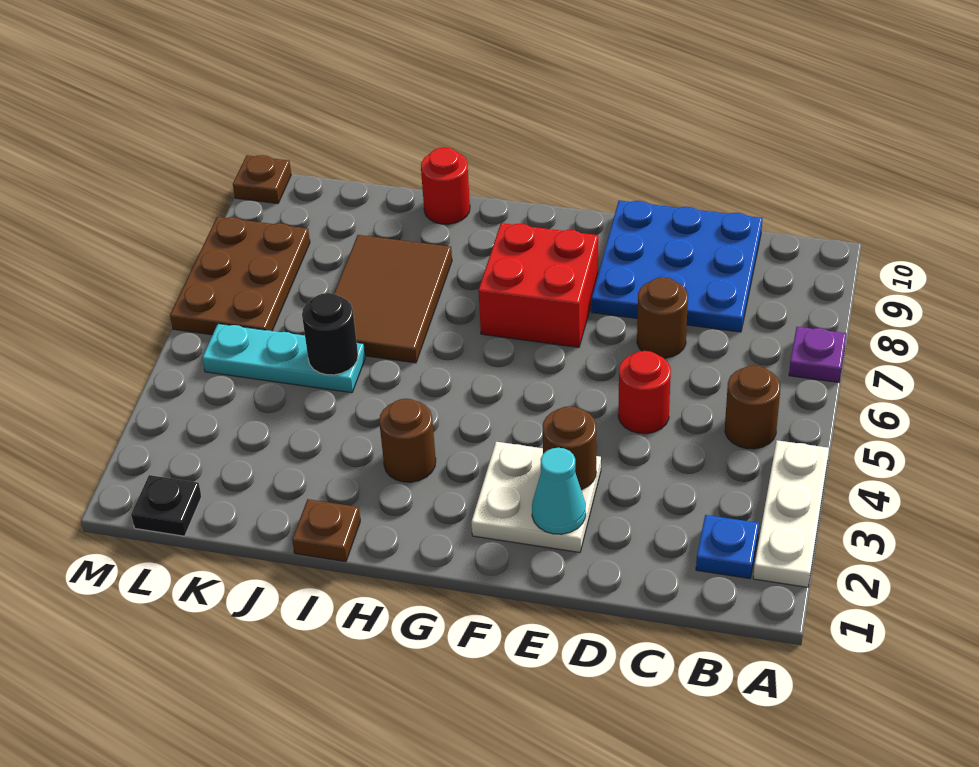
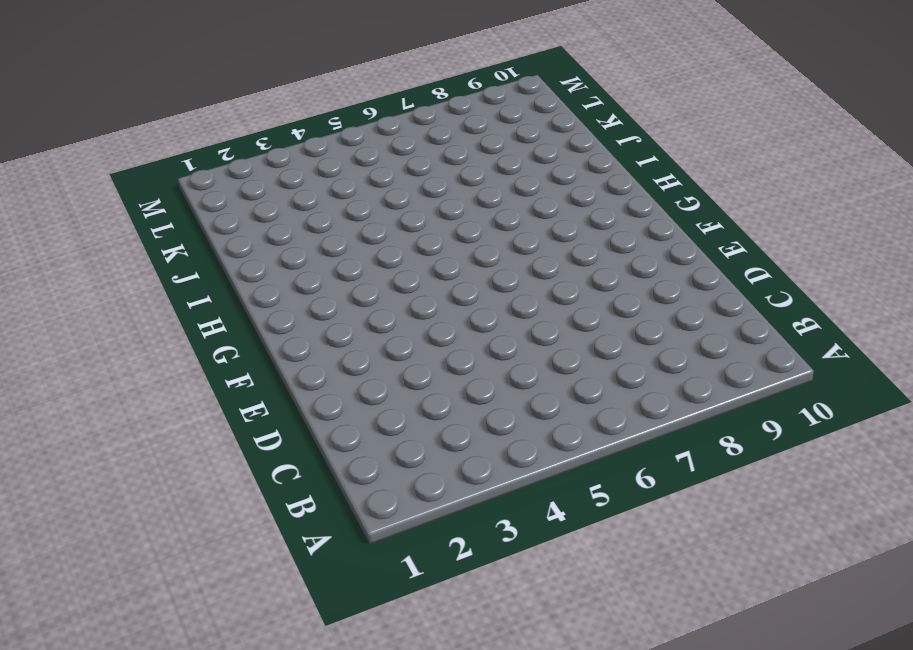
none -> white 1x3 plate [753,440,829,587]
none -> purple 1x1 plate [789,327,846,382]
none -> blue 1x1 plate [696,515,759,579]

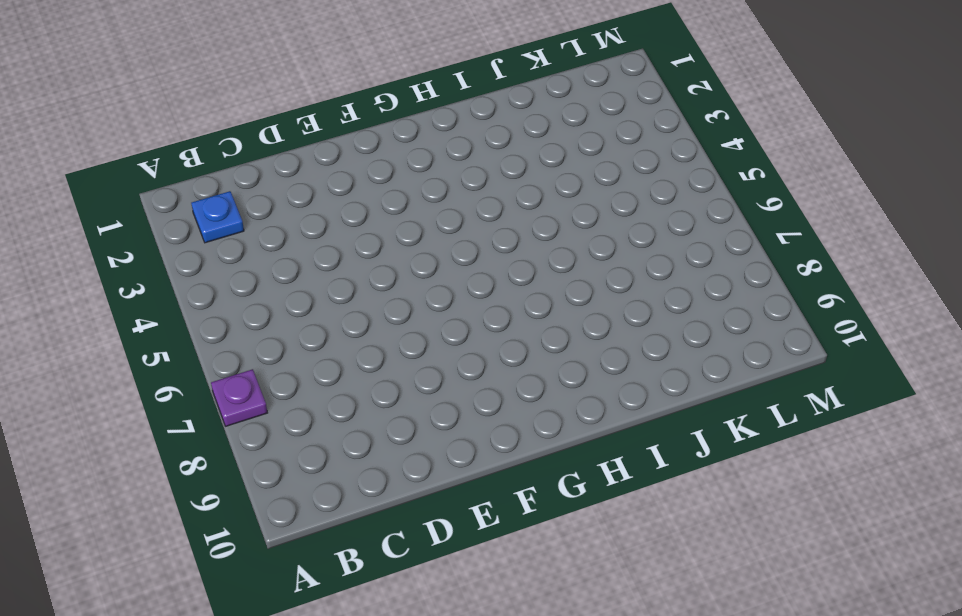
none -> white 1x3 plate [753,440,829,587]
none -> brown 1x1 round brick [725,365,780,449]
none -> blue 3x3 plate [591,200,762,332]

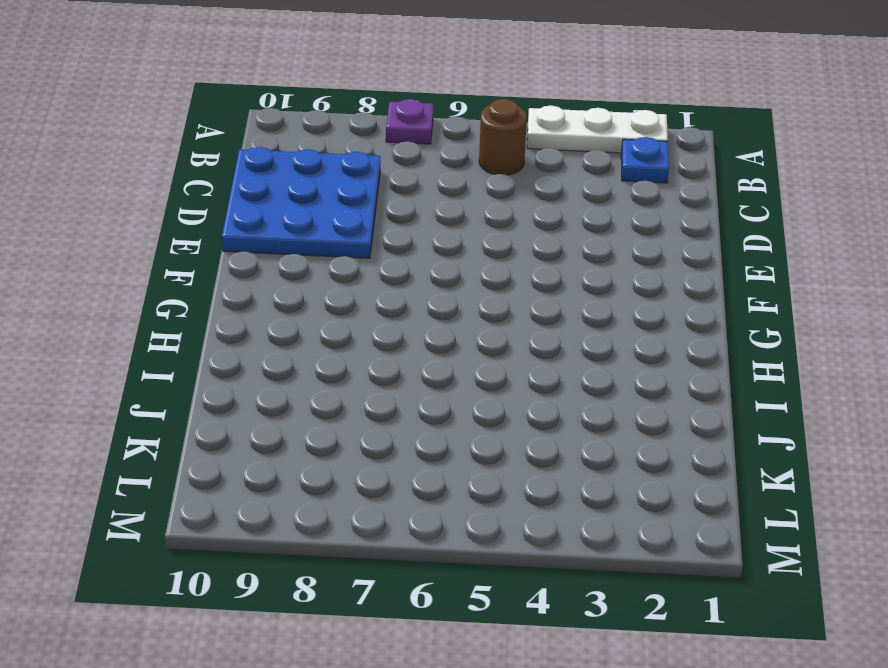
none -> red 1x1 round brick [618,351,671,434]
none -> brown 1x1 round brick [637,277,688,358]
none -> white 2x2 plate [471,442,601,552]

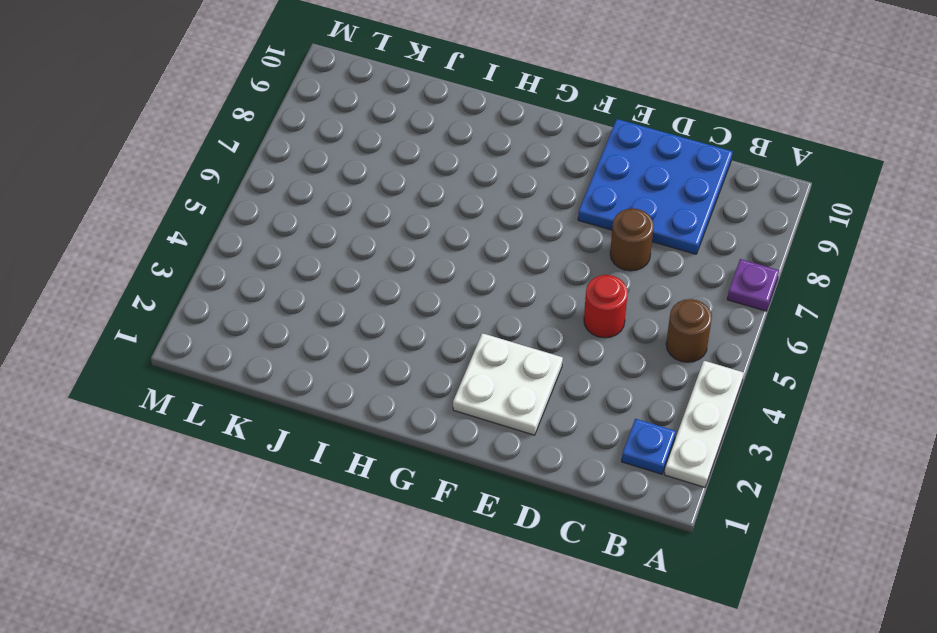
none -> red 2x2 brick [478,223,598,347]
none -> brown 1x1 round brick [379,399,436,482]
none -> brown 1x1 plate [292,499,360,562]

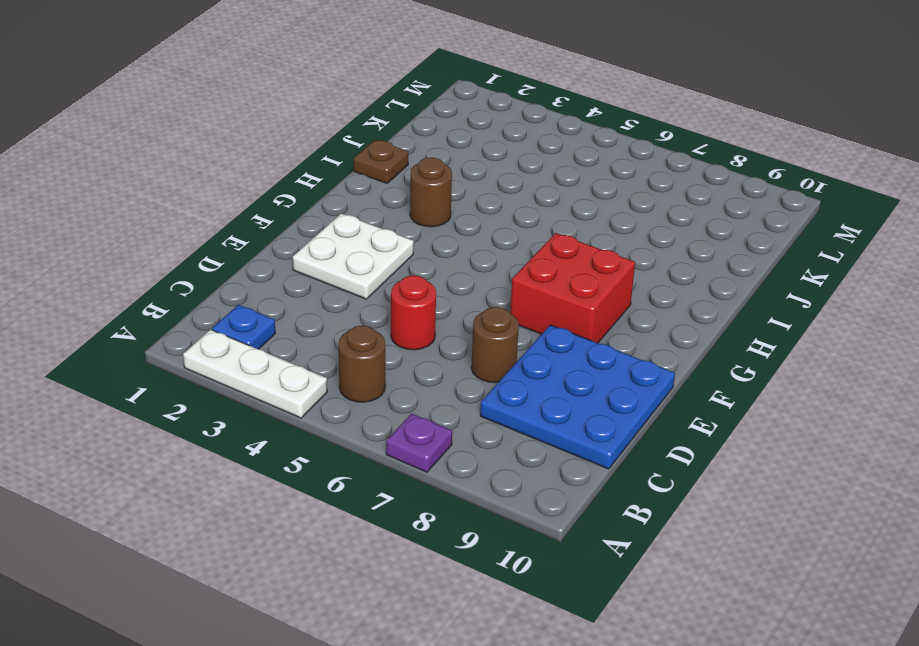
none -> brown 2x3 tile [334,235,452,363]
none -> red 1x1 round brick [421,148,470,224]
none -> cyan 1x3 plate [202,324,365,393]

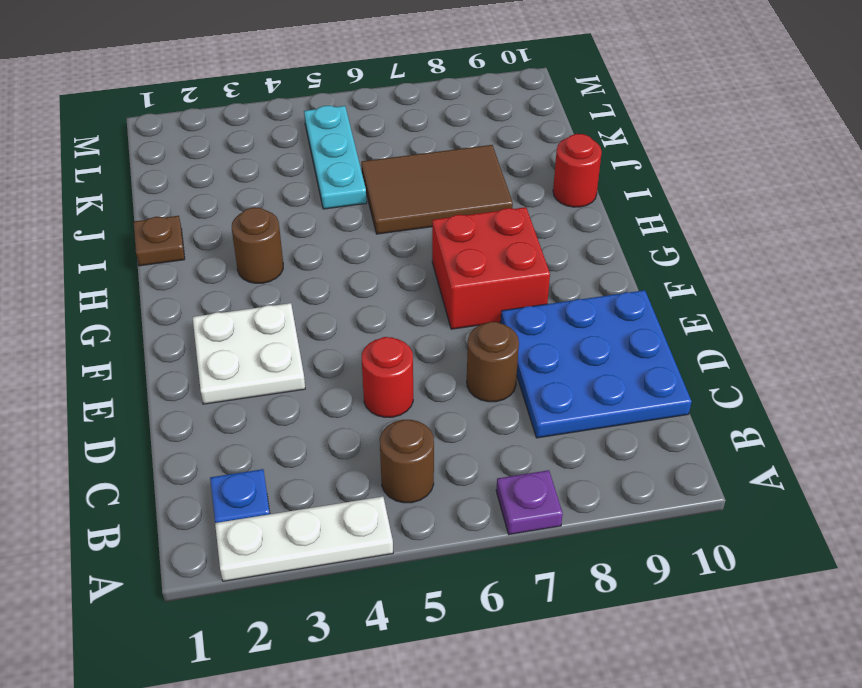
none -> black 1x1 plate [131,475,202,536]
none -> brown 2x3 plate [170,217,310,335]
none -> brown 1x1 plate [233,155,291,204]

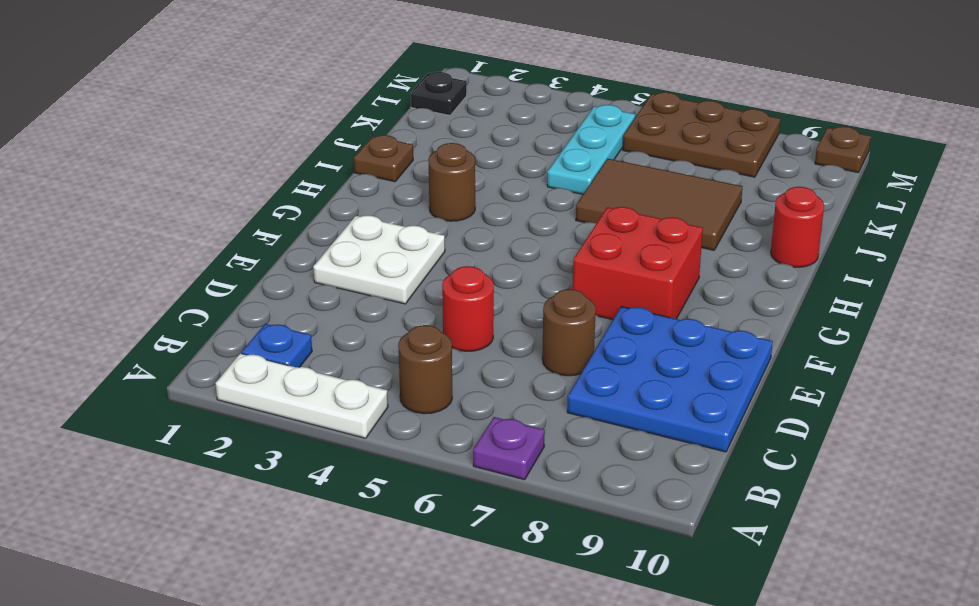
none -> cyan 1x1 cone [532,448,586,534]
none -> brown 1x1 round brick [543,406,596,490]
none -> black 1x1 round brick [302,293,358,375]

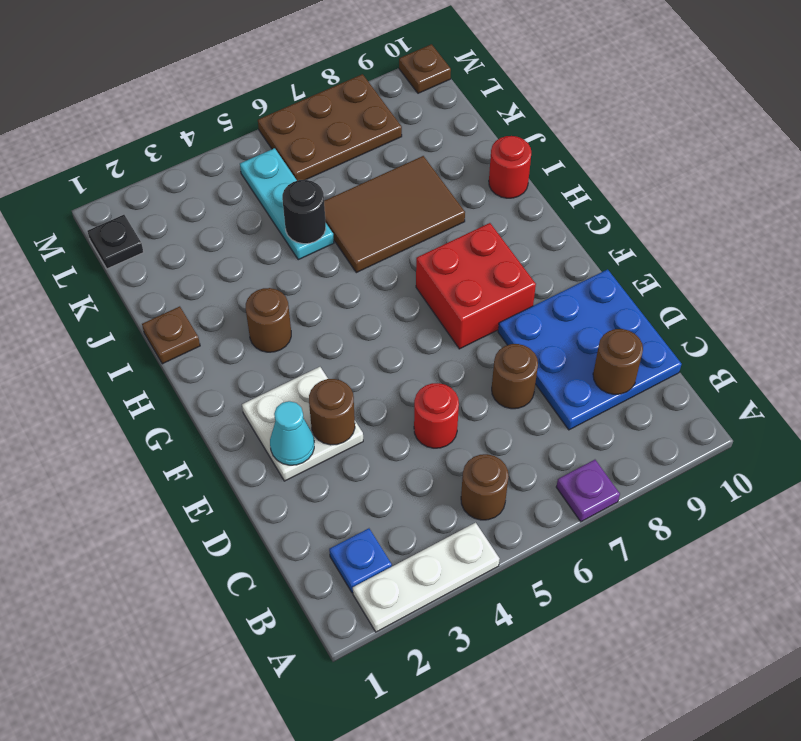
brown 1x1 round brick [593,329,643,394] -> none

